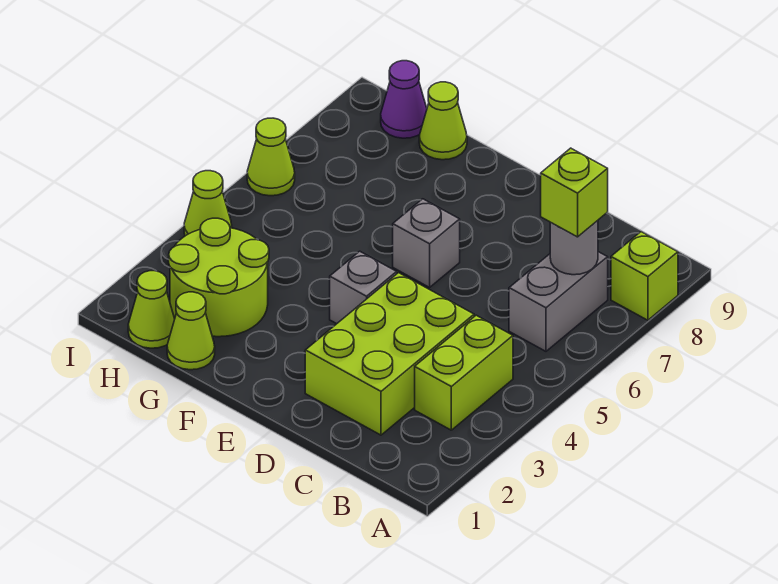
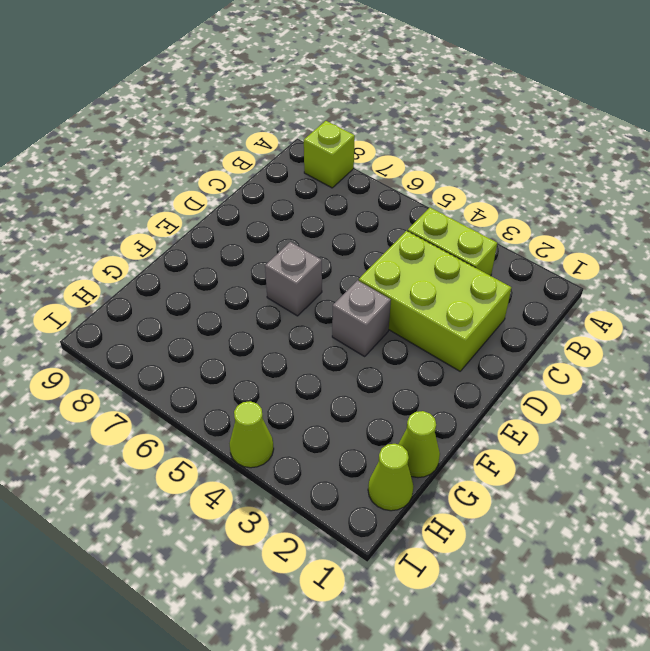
none -> grey 1x2 brick [509,252,608,351]
none -> lime 2x2 round brick [169,218,269,337]
none -> lime 1x1 cone [419,82,467,160]

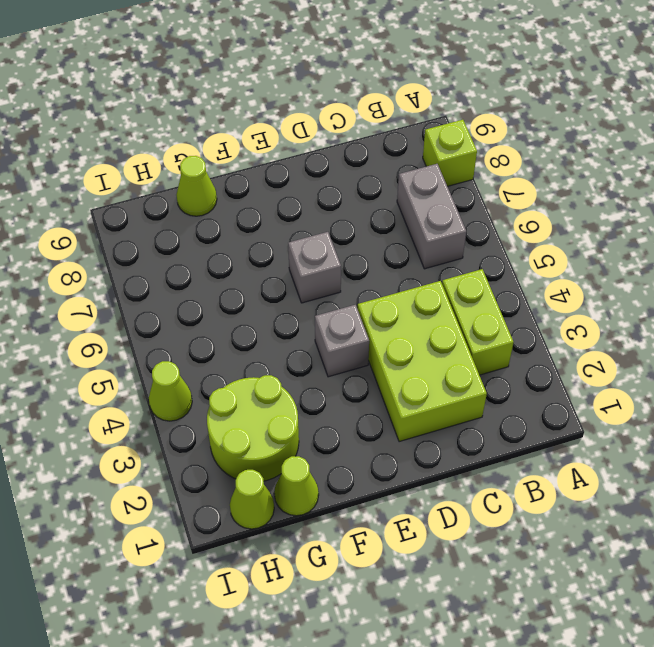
none -> purple 1x1 cone [381,61,427,138]
none -> lime 1x1 cone [247,118,295,196]
none -> grey 1x1 round brick [550,221,598,275]

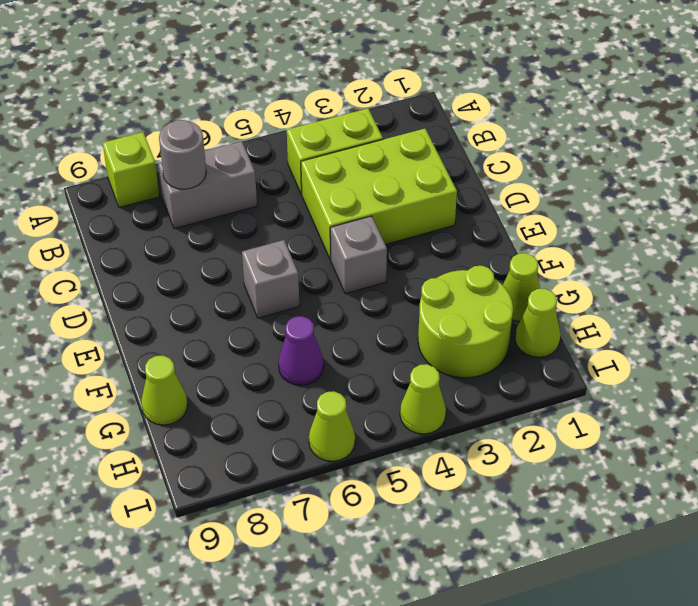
purple 1x1 cone [278,316,324,385] -> purple 1x1 cone moved to [381,61,427,138]
none -> lime 1x1 brick [541,148,608,237]

